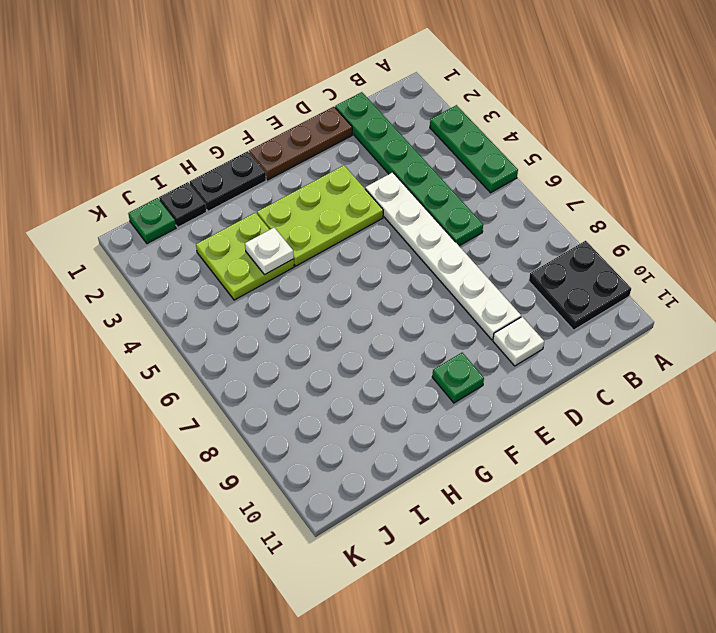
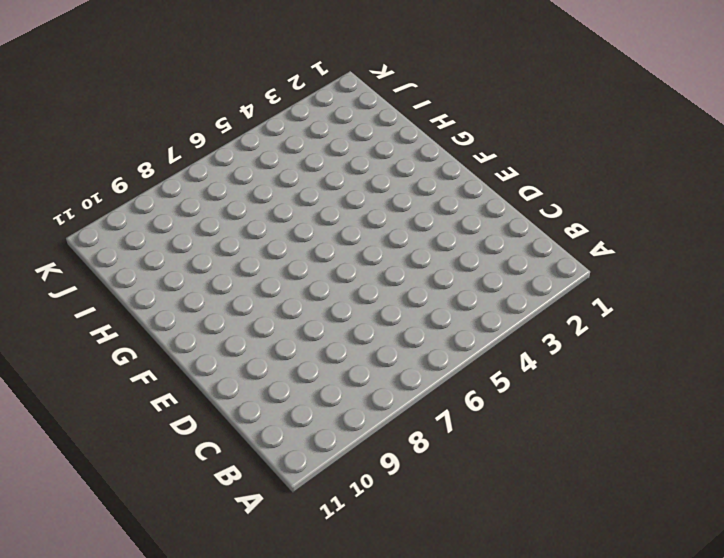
none -> green 1x3 plate [430,105,518,193]
none -> black 2x2 plate [529,241,631,330]
none -> green 1x6 plate [335,92,483,246]

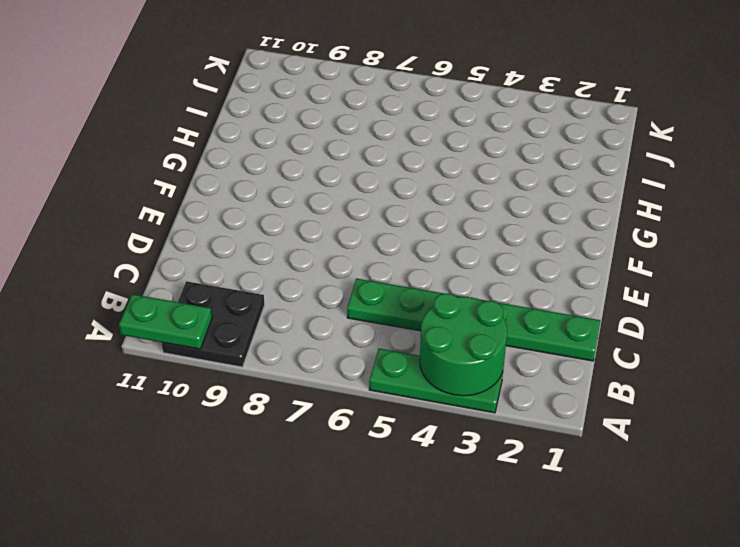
green 2x2 round brick [420,294,507,396] -> none
green 1x2 plate [119,294,212,349] -> none
none -> brown 1x3 plate [249,107,352,180]
none -> white 1x6 plate [365,172,521,340]
none -> white 1x1 plate [493,317,544,366]

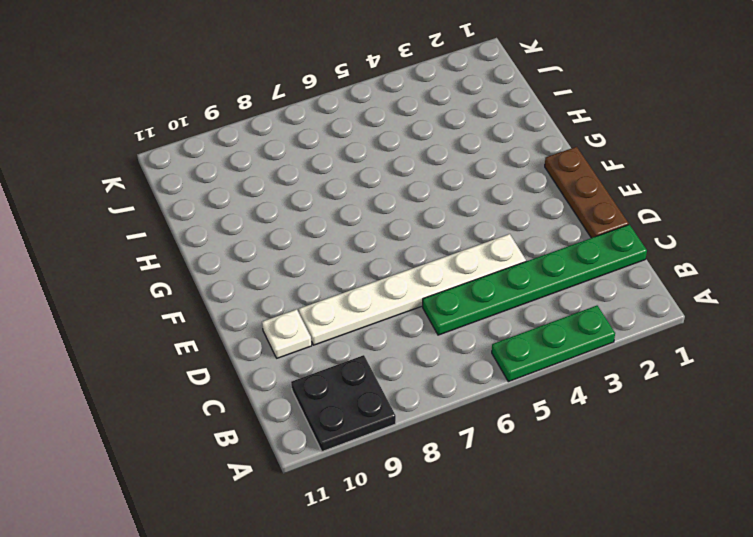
none -> lime 2x3 plate [257,165,383,266]
none -> green 1x1 plate [432,353,484,403]
none -> black 1x2 plate [190,151,266,211]

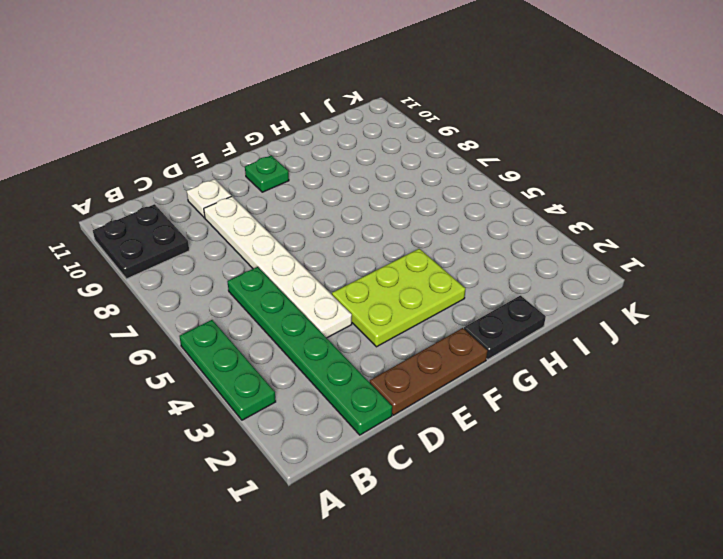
none -> lime 2x2 plate [196,213,294,300]
none -> black 1x1 plate [159,182,207,227]
none -> green 1x1 plate [128,198,176,244]

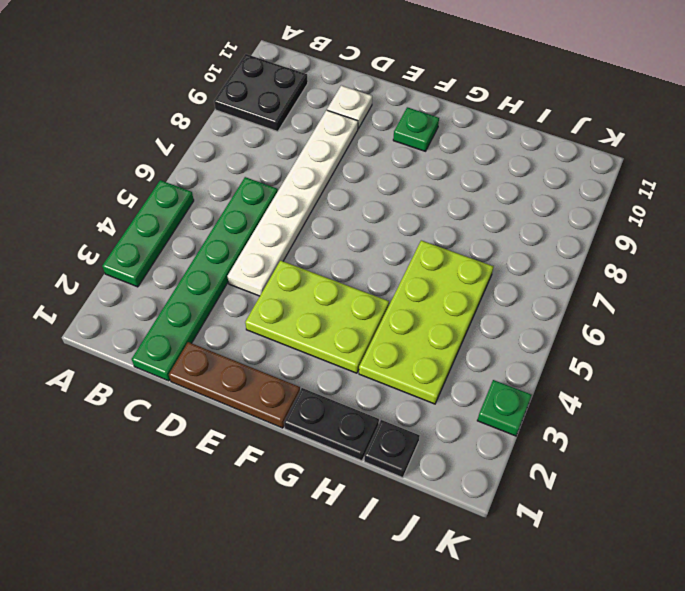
lime 2x4 plate [359,240,494,404] -> lime 2x2 plate [196,213,294,300]
green 1x1 plate [477,380,532,436] -> green 1x1 plate moved to [128,198,176,244]
none -> white 1x1 plate [245,228,294,275]

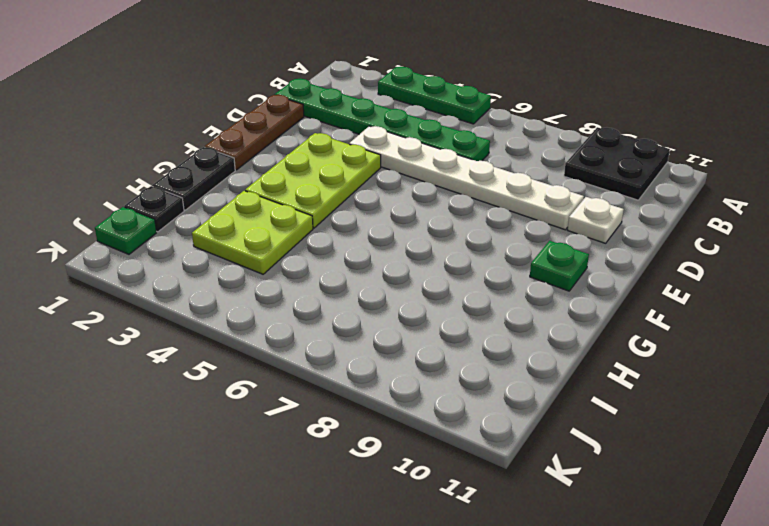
none -> white 1x1 plate [245,228,294,275]

